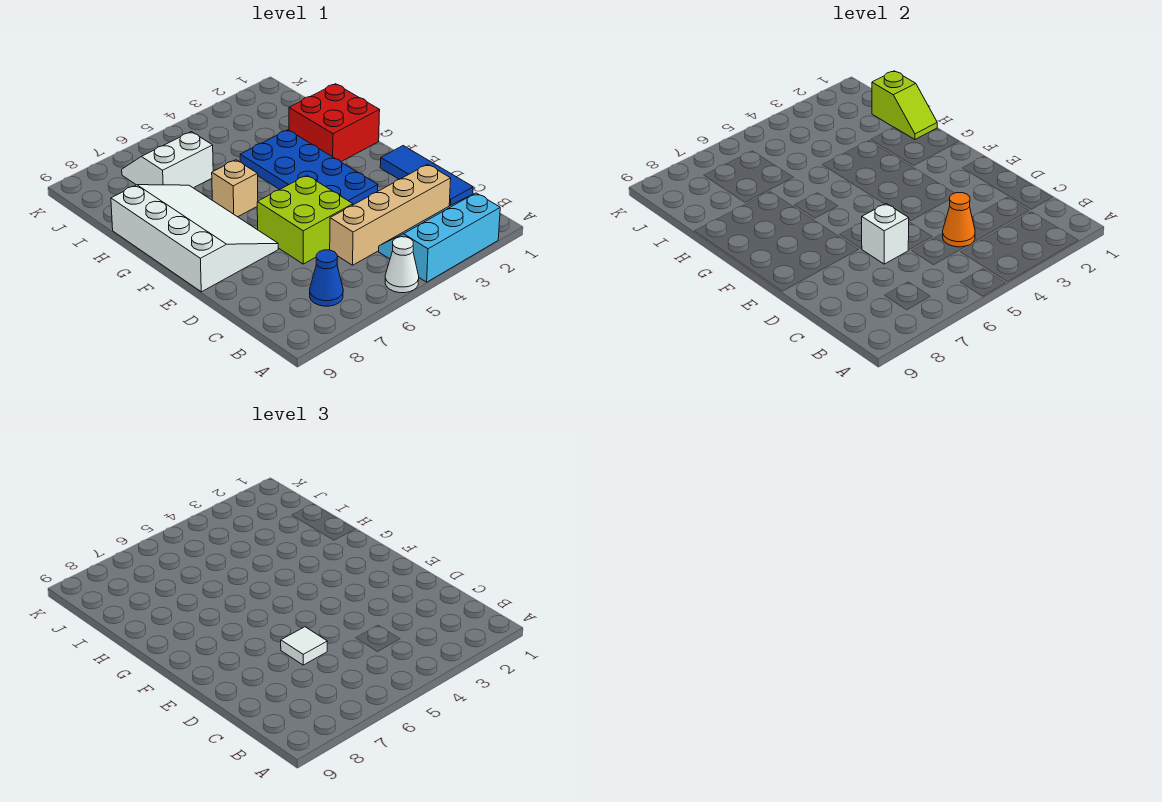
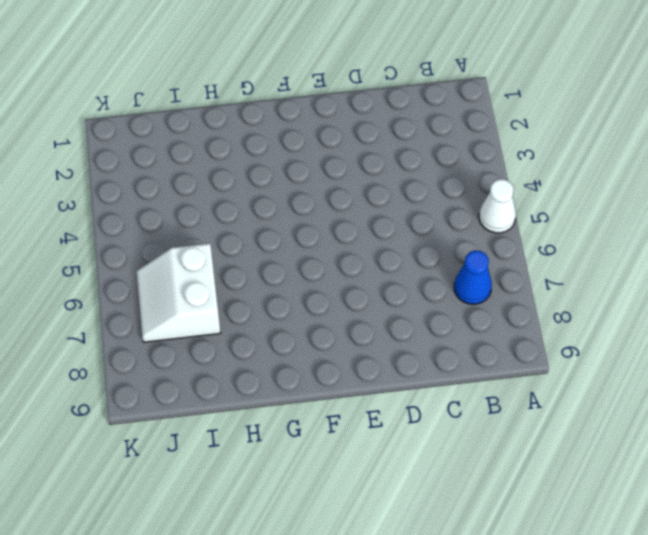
none -> cyan 2x3 slope [379,193,500,282]
none -> blue 1x3 tile [380,146,473,206]
none -> tan 1x4 brick [330,164,451,265]

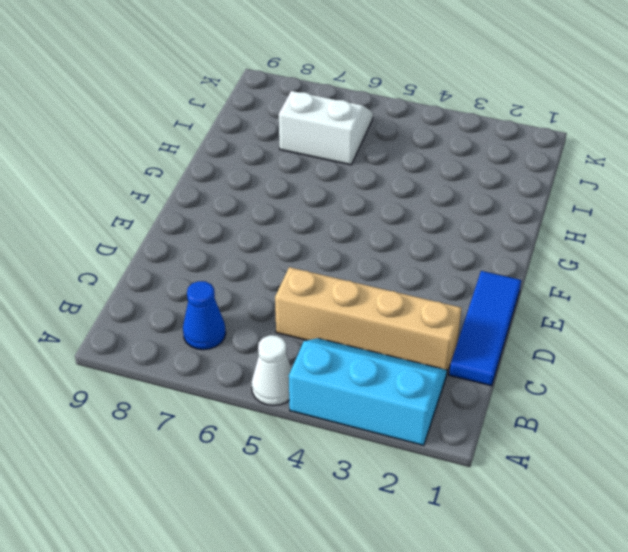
none -> lime 2x2 brick [257,175,353,264]
none -> blue 2x4 plate [240,130,378,205]
none -> white 3x4 slope [111,185,278,292]

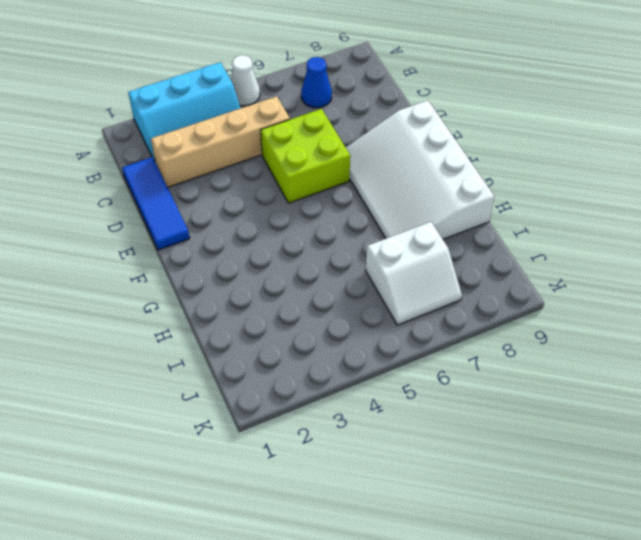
none -> blue 2x4 plate [240,130,378,205]
none -> red 2x2 brick [289,84,380,162]
none -> tan 1x1 brick [212,160,258,217]

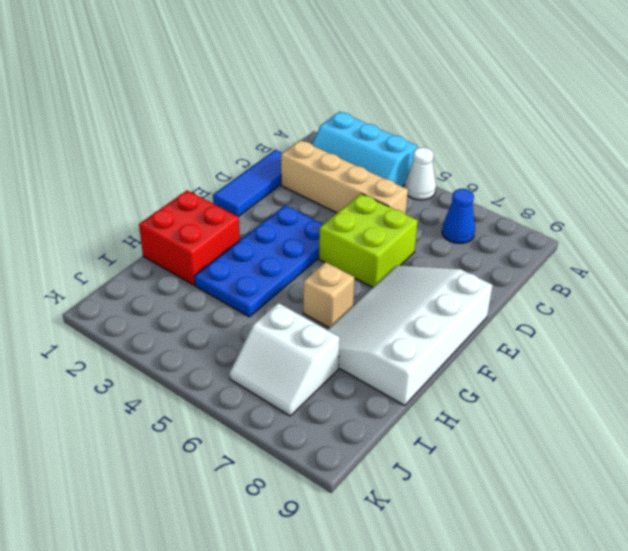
none -> orange 1x1 cone [943,193,975,247]
none -> white 1x1 brick [862,204,909,264]
none -> lime 1x2 slope [872,71,937,139]

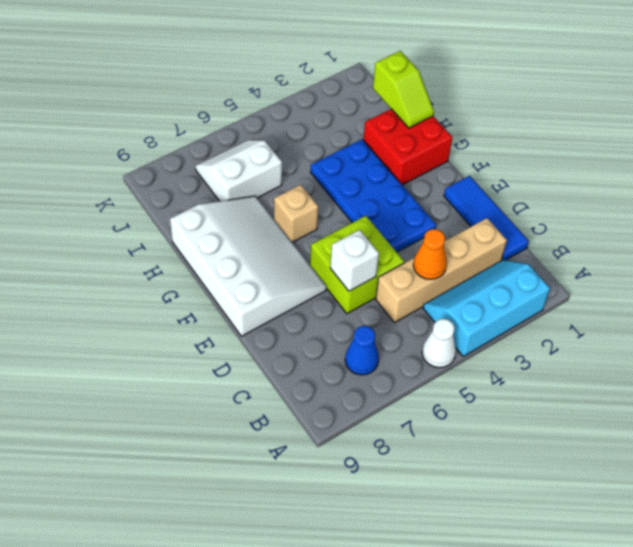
none -> white 1x1 tile [281,627,328,665]

